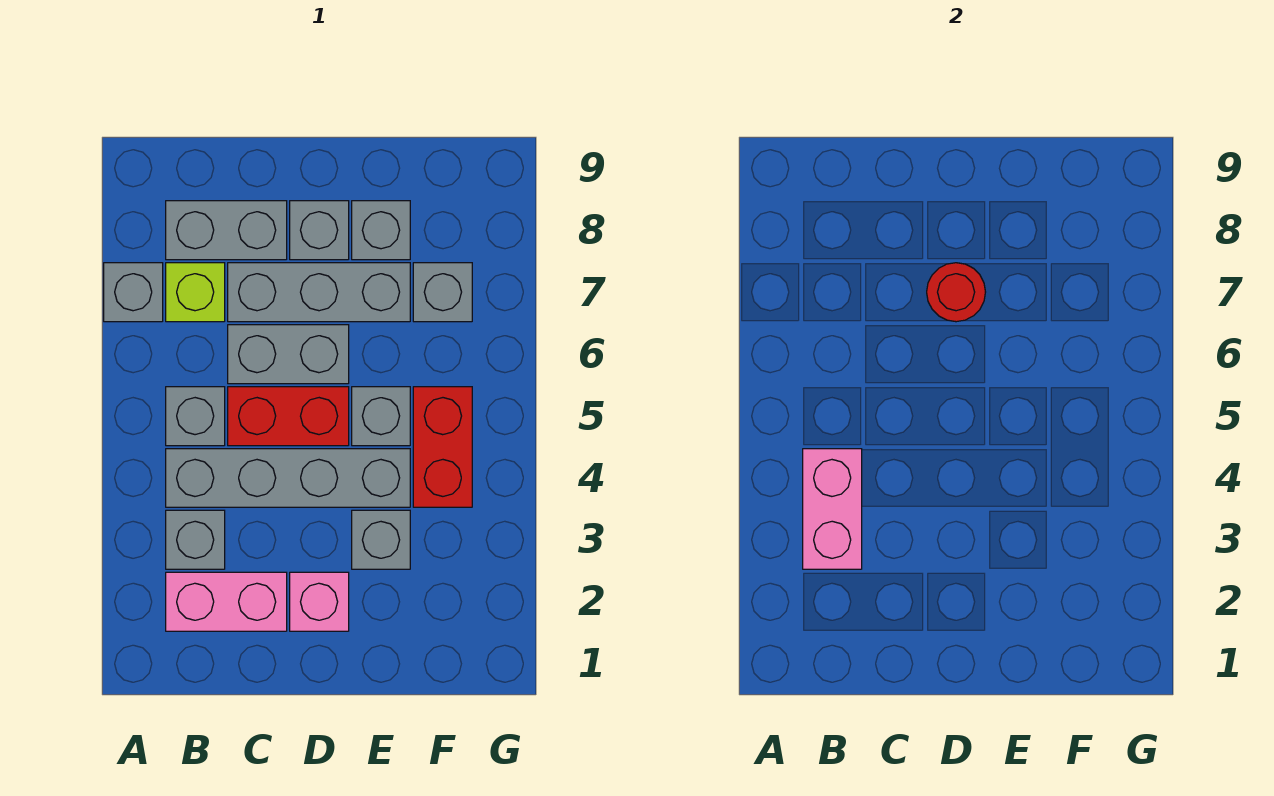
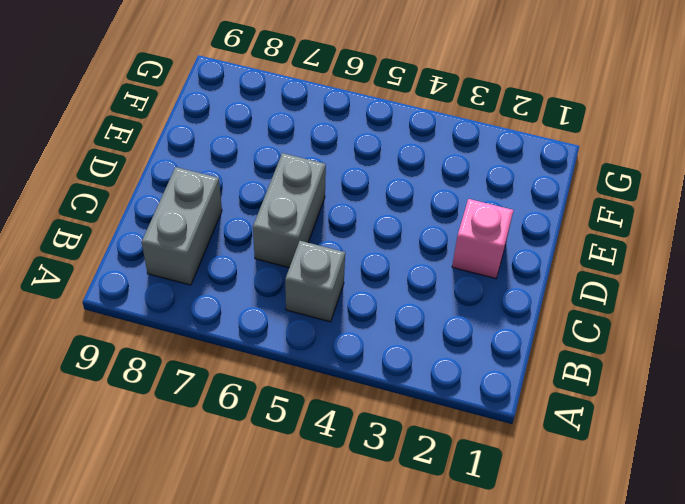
none -> grey 1x1 brick [104,263,163,322]
none -> pink 1x2 brick [166,572,287,631]
none -> grey 1x1 brick [166,510,225,569]

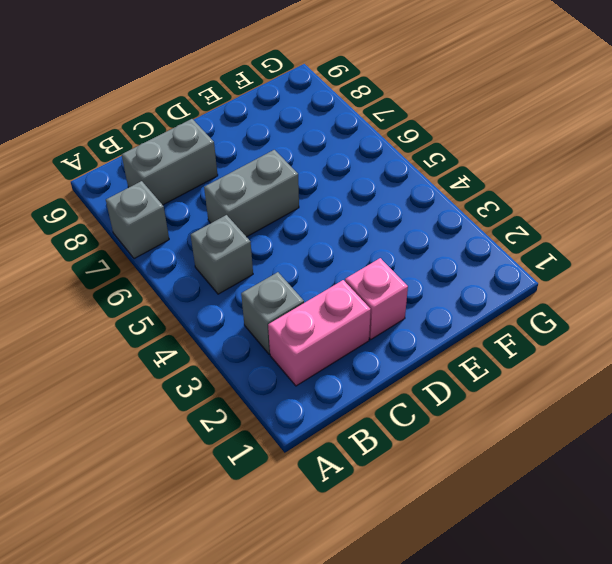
none -> grey 1x4 brick [166,449,410,507]
none -> lime 1x1 brick [166,263,225,322]
none -> red 1x2 brick [228,387,349,446]

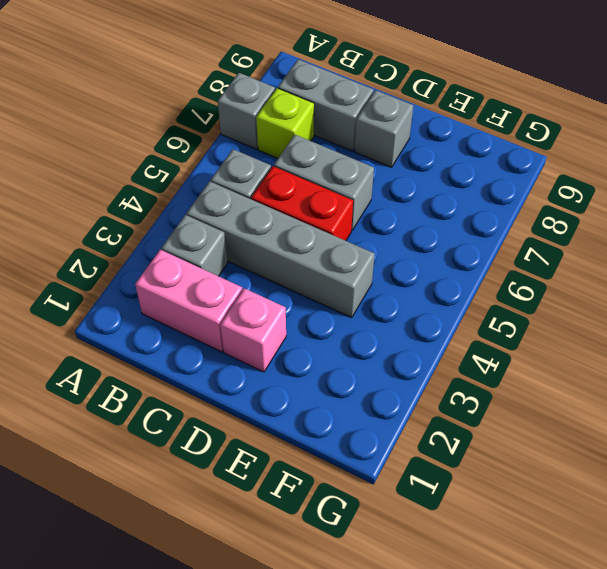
none -> grey 1x3 brick [228,263,410,322]
none -> grey 1x1 brick [352,510,410,569]
none -> grey 1x1 brick [352,387,410,446]

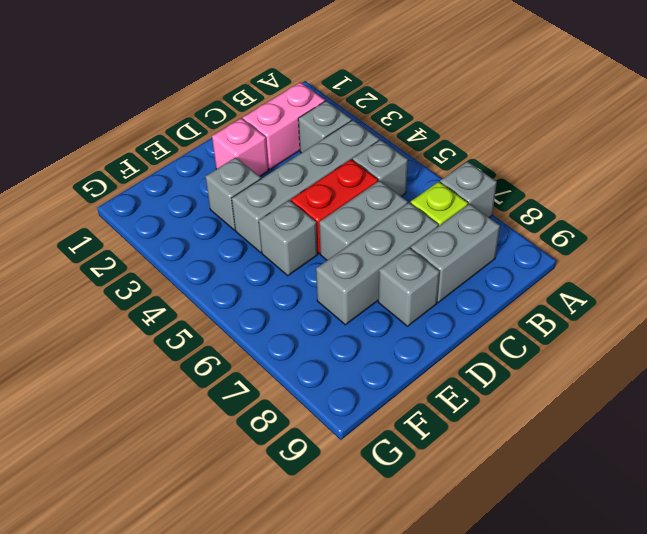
none -> grey 1x1 brick [352,201,410,260]
none -> red 1x2 brick [413,387,472,507]
none -> grey 1x1 brick [413,263,472,322]

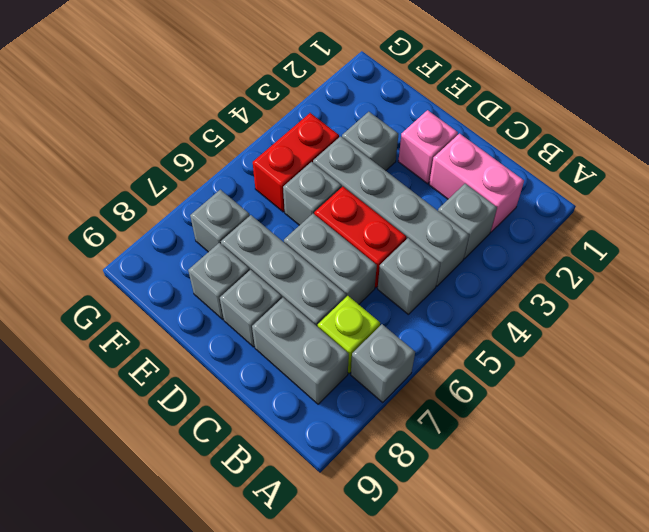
none -> pink 1x2 brick [803,449,862,569]
none -> red 1x1 round brick [927,263,985,322]

